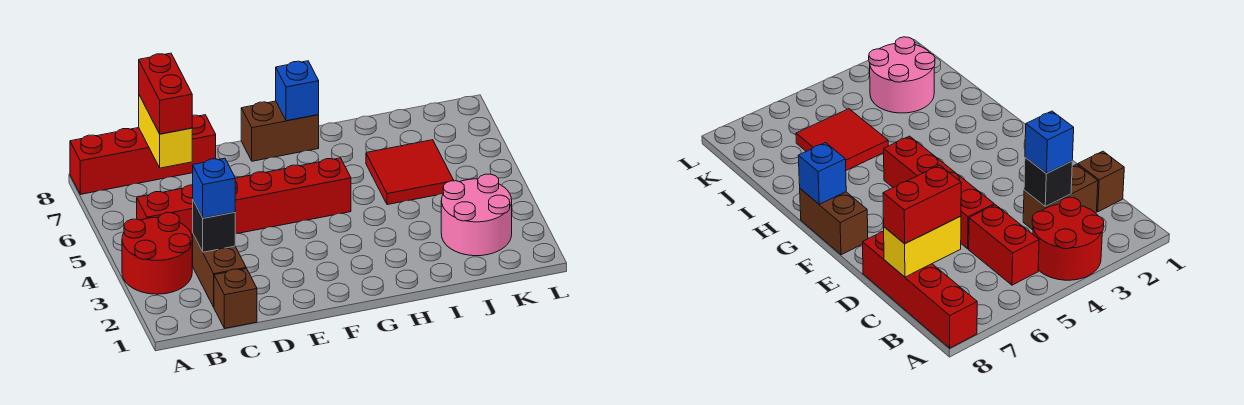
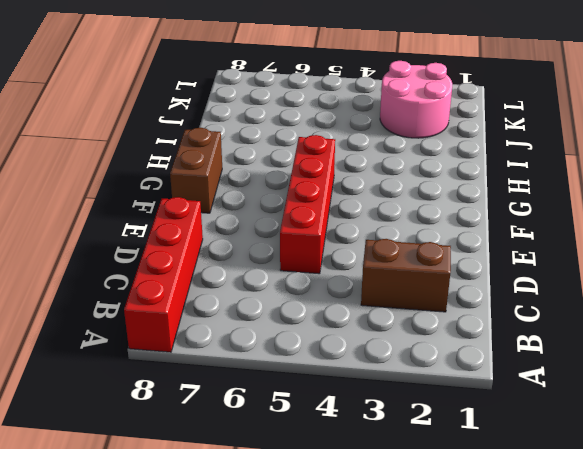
none -> red 2x2 round brick [122,213,192,294]
none -> red 1x2 brick [137,185,193,242]
none -> brown 1x1 brick [214,269,257,328]

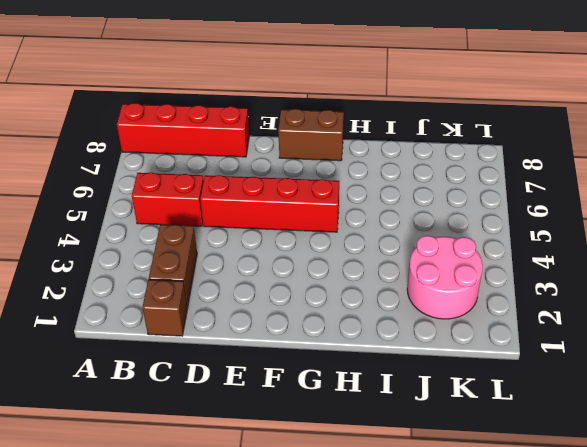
none -> red 2x2 round brick [122,213,192,294]
none -> red 2x2 tile [366,140,454,205]
none -> black 1x1 brick [193,200,235,252]

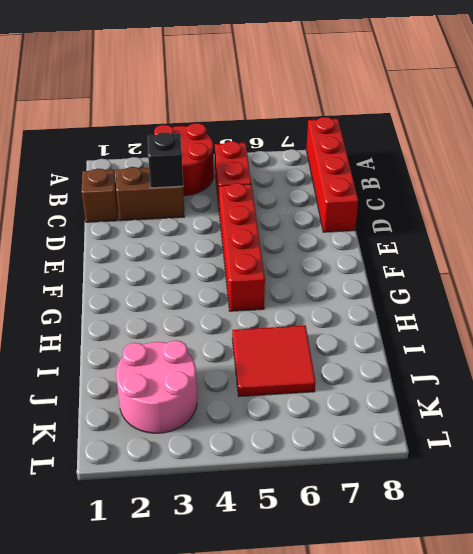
none -> brown 1x2 brick [241,101,319,161]
none -> yellow 1x2 brick [139,95,192,168]
none -> blue 1x1 brick [276,61,319,121]

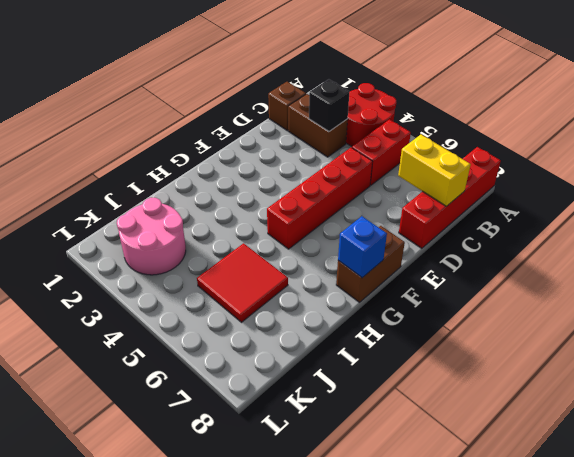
none -> blue 1x1 brick [193,158,235,218]
none -> red 1x2 brick [139,53,192,134]

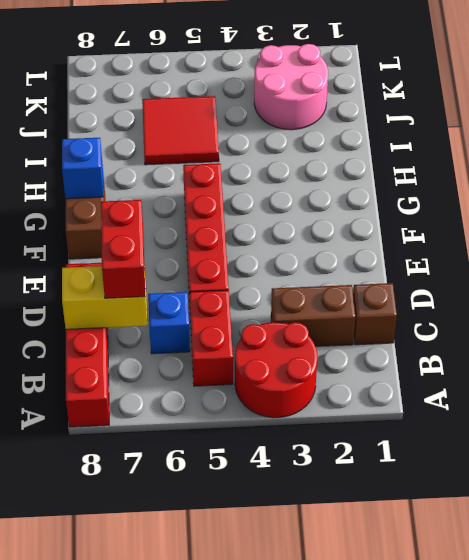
blue 1x1 brick [148,292,190,354] -> blue 1x1 brick moved to [193,158,235,218]
red 1x2 brick [101,200,145,298] -> red 1x2 brick turned to [139,53,192,134]
none -> black 1x1 brick [193,200,235,252]

